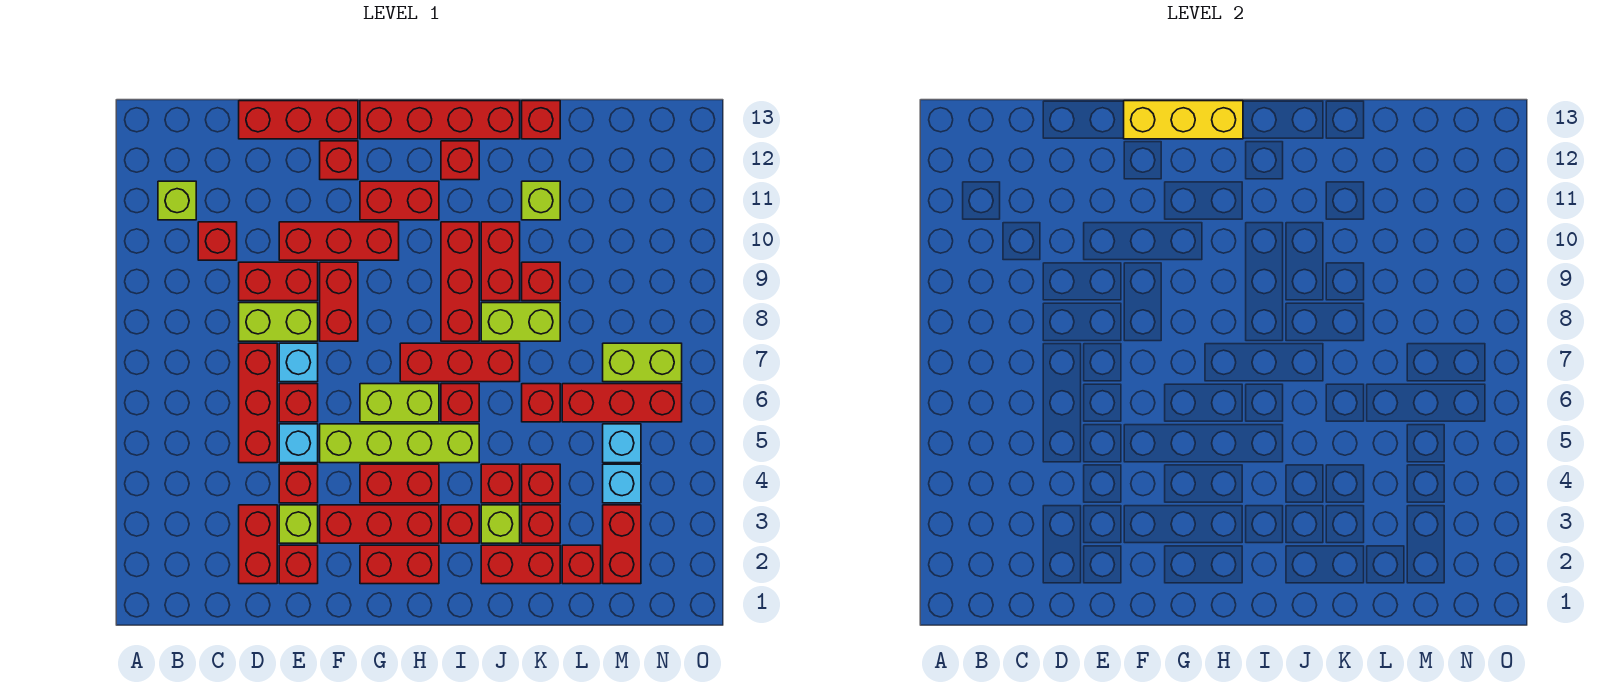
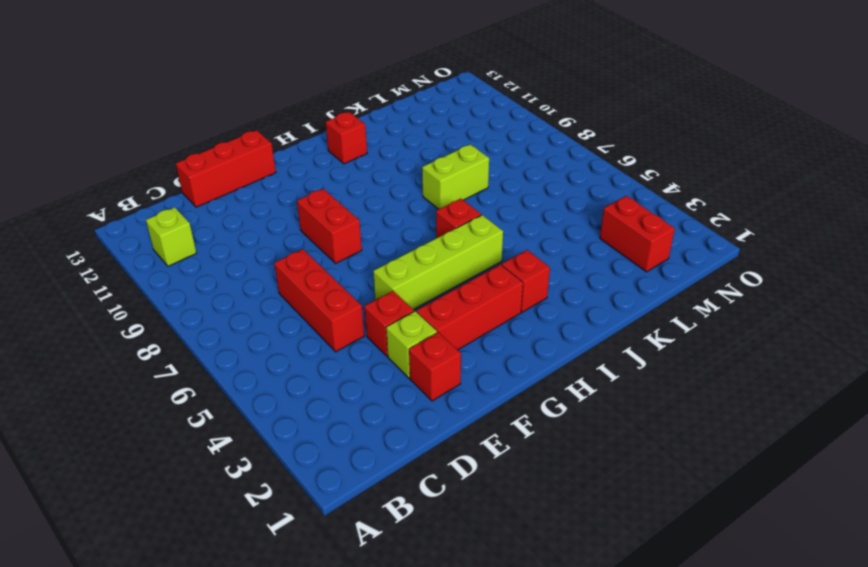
none -> red 1x1 brick [198,222,237,260]
none -> red 1x2 brick [239,505,277,584]
none -> lime 1x2 brick [239,303,318,341]
none -> red 1x2 brick [239,262,318,301]

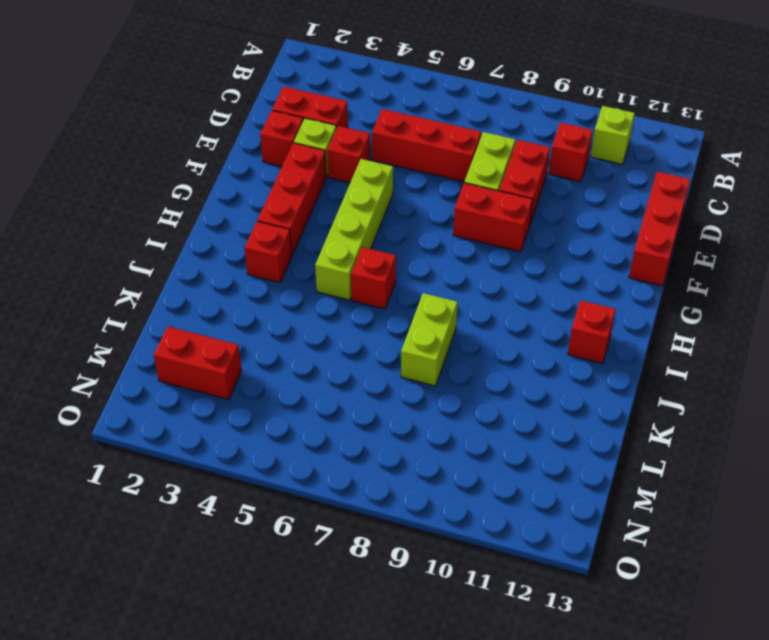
none -> cyan 1x1 brick [279,424,318,463]
none -> red 1x1 brick [279,384,318,422]
none -> cyan 1x1 brick [279,343,318,382]
none -> red 1x3 brick [279,222,399,260]

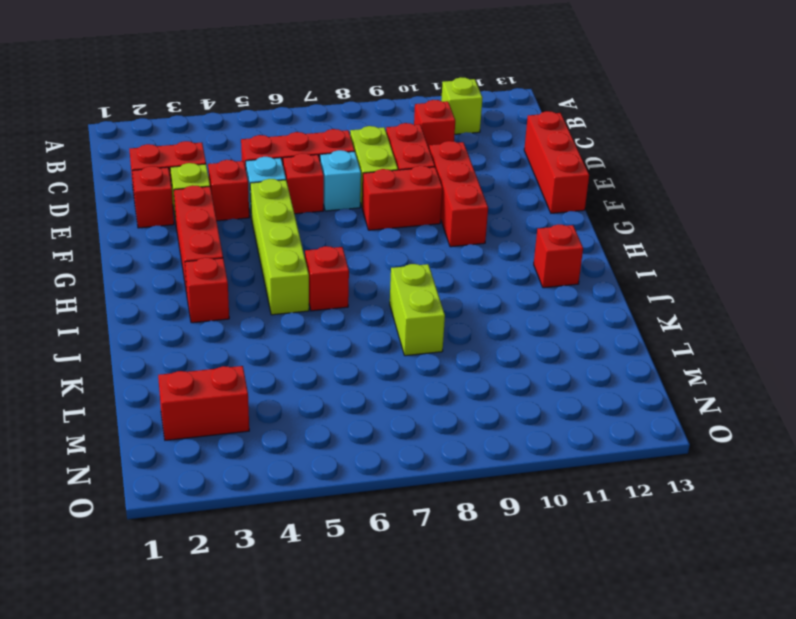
none -> red 1x1 brick [320,141,358,180]
none -> red 1x2 brick [360,545,439,584]
none -> red 1x2 brick [360,464,439,503]
none -> lime 1x2 brick [360,384,439,422]

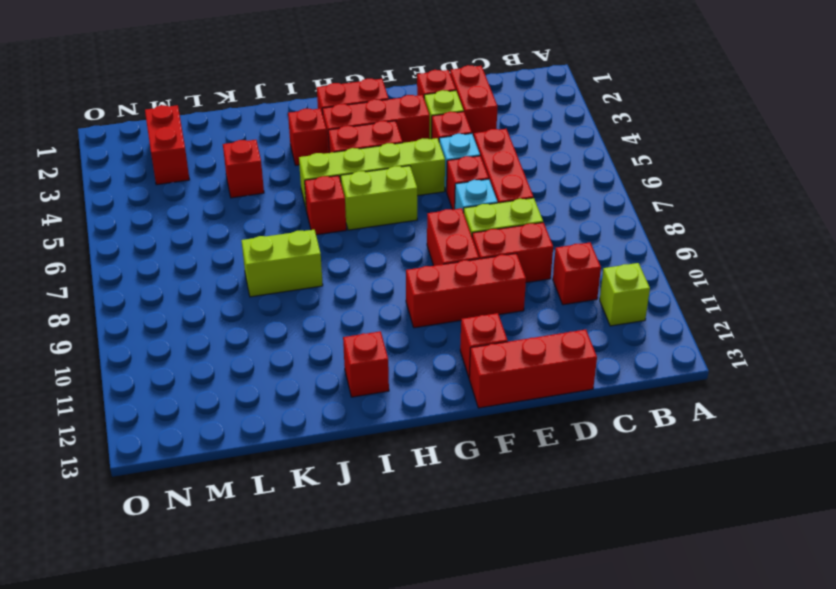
none -> red 1x2 brick [360,181,439,220]
none -> red 1x4 brick [360,101,520,139]
none -> red 1x3 brick [400,343,520,382]
none -> red 1x3 brick [441,222,479,341]

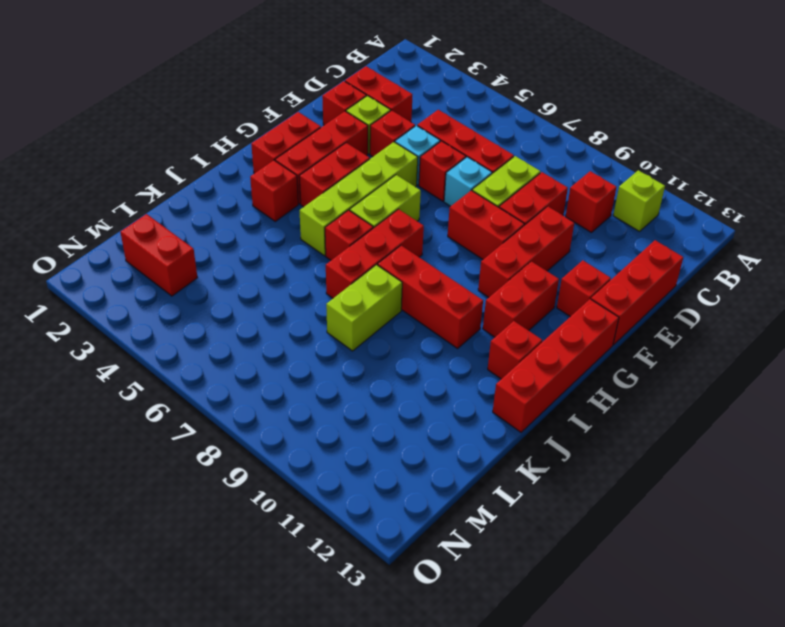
none -> red 1x2 brick [481,545,560,584]
none -> lime 1x1 brick [481,505,520,543]
none -> red 1x1 brick [481,464,520,503]
none -> red 1x2 brick [481,222,520,301]

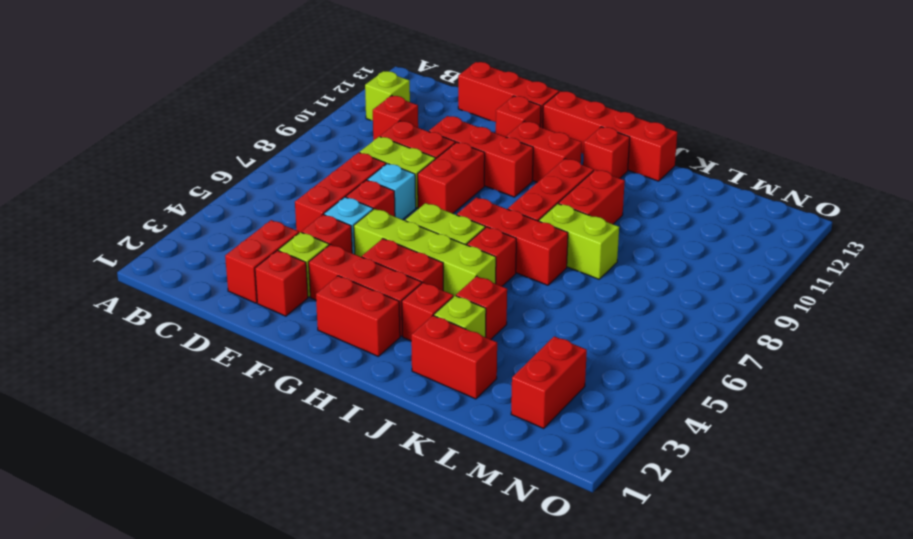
none -> red 1x1 brick [522,505,560,543]
none -> red 1x1 brick [522,464,560,503]
none -> red 1x1 brick [522,384,560,422]
none -> red 1x1 brick [522,262,560,301]

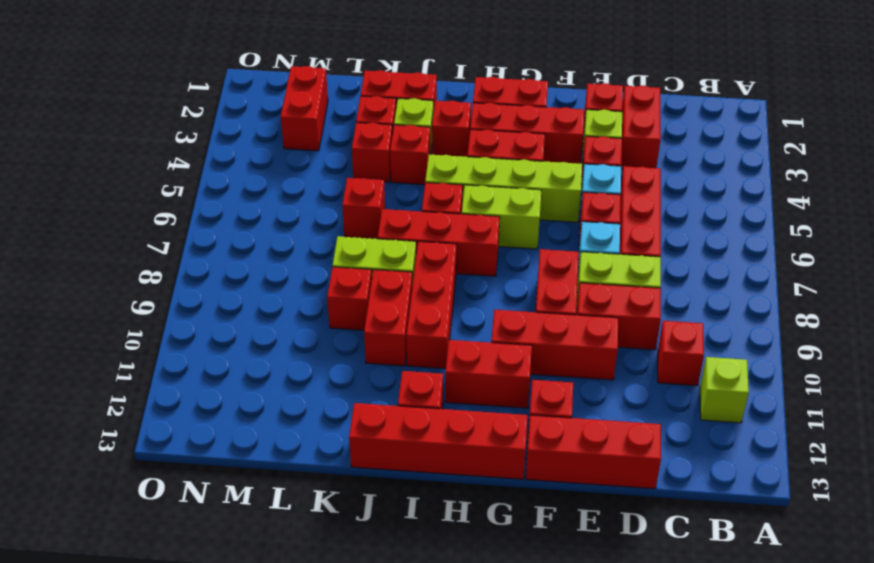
none -> lime 1x1 brick [522,181,560,220]
none -> red 1x1 brick [522,101,560,139]
none -> red 1x1 brick [562,545,601,584]
none -> red 1x3 brick [562,384,682,422]

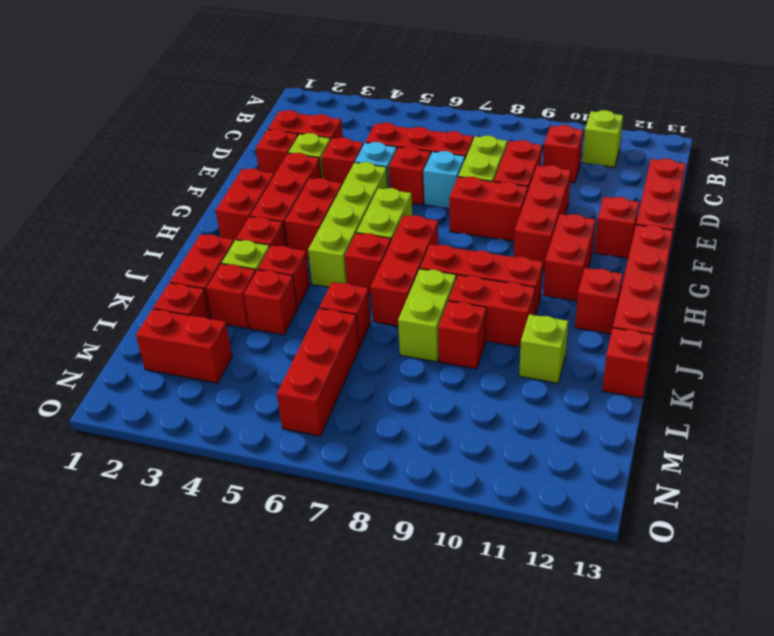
none -> cyan 1x1 brick [603,464,641,503]
none -> cyan 1x1 brick [603,424,641,463]
none -> lime 1x2 brick [603,343,682,382]
none -> yellow 1x3 brick [1124,101,1243,139]

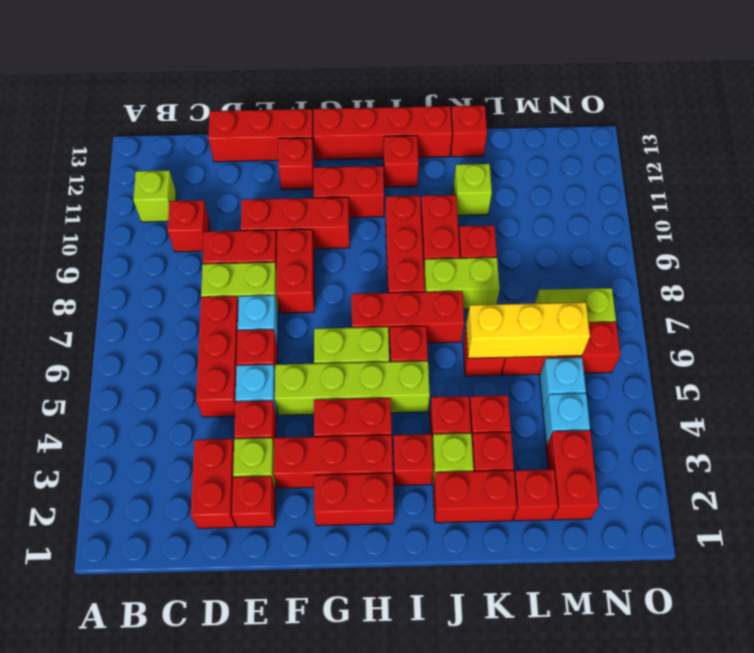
yellow 1x3 brick [466,302,590,358] -> yellow 1x3 brick moved to [1124,101,1243,139]

